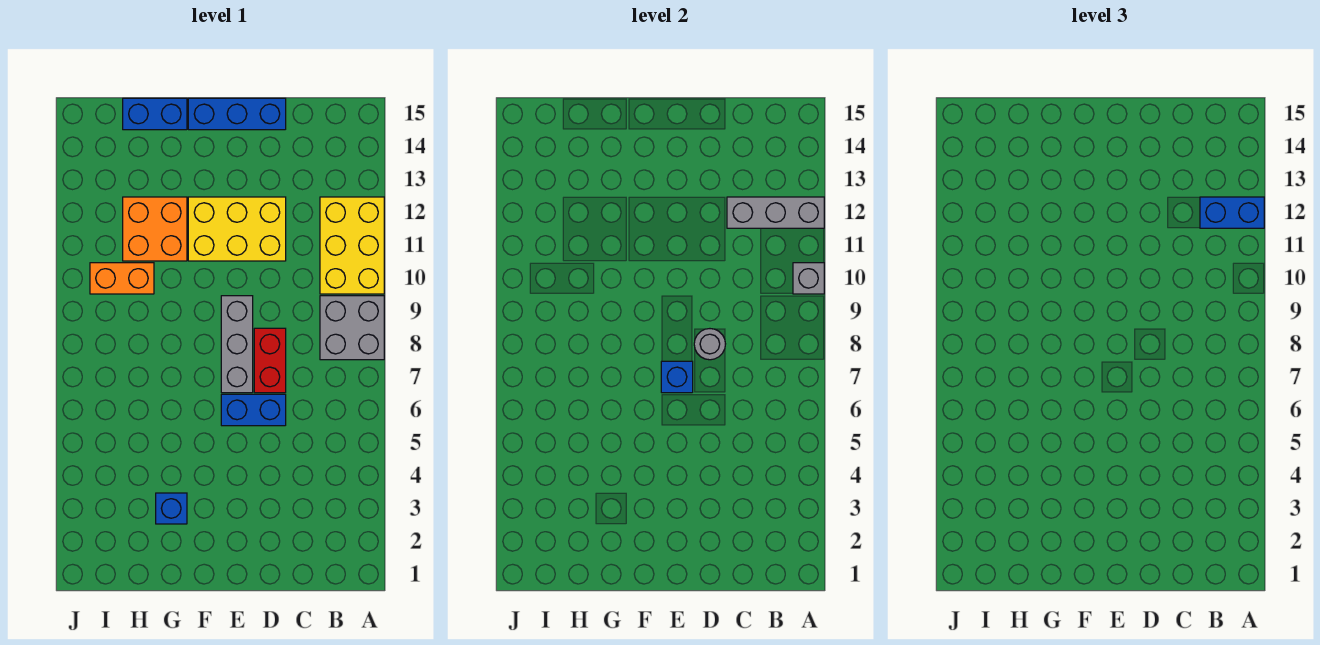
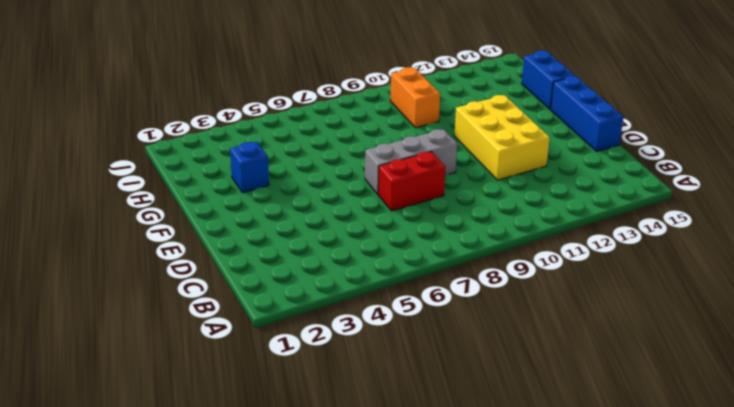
none -> grey 2x2 brick [320,296,384,360]
none -> yellow 2x3 brick [320,197,384,294]
none -> blue 1x2 brick [221,394,286,426]

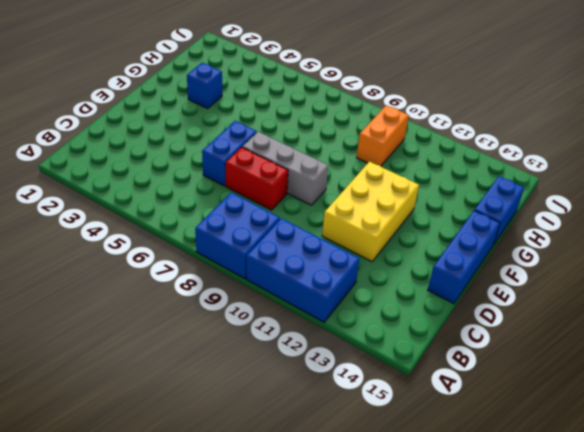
blue 2x2 brick [195,192,280,279] -> grey 2x2 brick [320,296,384,360]
blue 2x3 brick [246,218,360,322] -> yellow 2x3 brick [320,197,384,294]
none -> orange 2x2 brick [123,197,187,261]
none -> grey 1x1 brick [793,263,824,294]
none -> grey 1x3 brick [727,197,824,228]

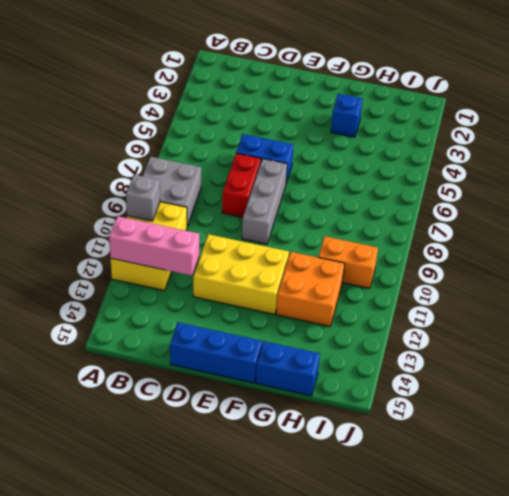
pink 1x3 brick [109,216,199,276] -> grey 1x3 brick [727,197,824,228]
none -> grey 1x1 round brick [694,329,725,360]
none -> blue 1x1 brick [661,361,693,393]
none -> blue 1x2 brick [1200,197,1264,228]

